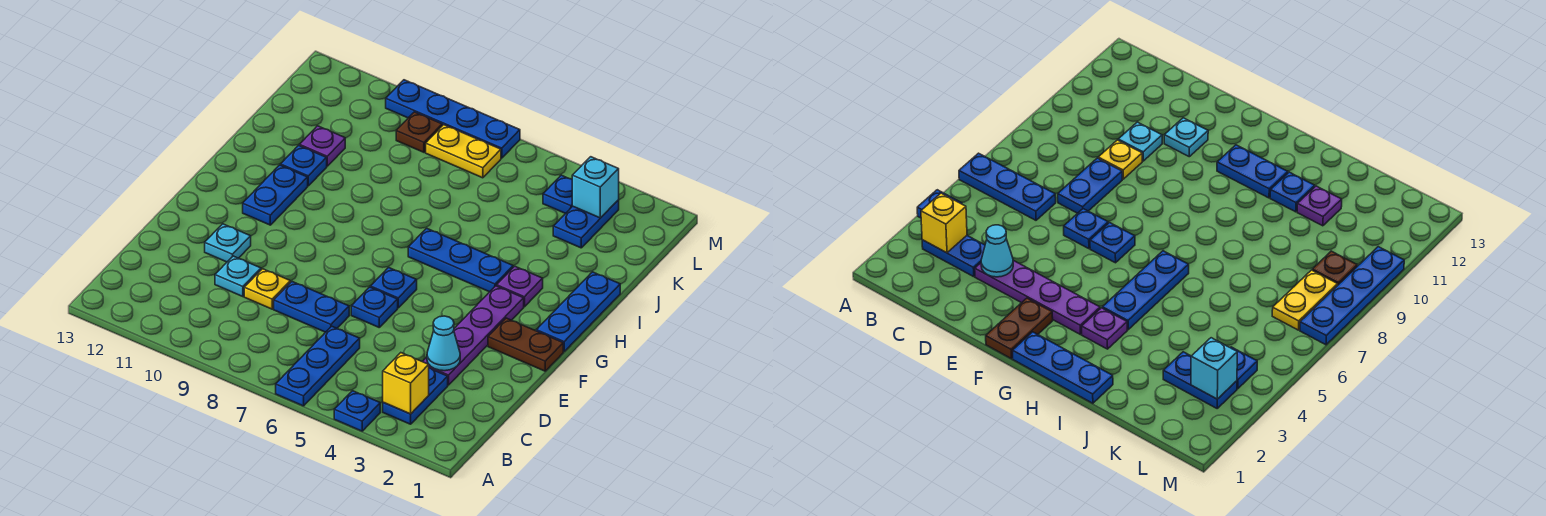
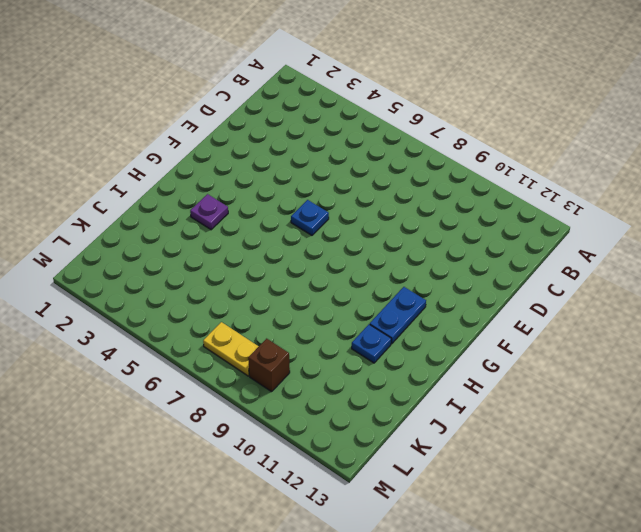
brown 1x1 brick [248,339,290,392] -> brown 1x1 plate [396,112,442,152]
none -> blue 1x1 plate [334,391,380,431]
none -> blue 1x3 plate [276,326,360,406]
none -> blue 1x2 plate [383,368,448,424]

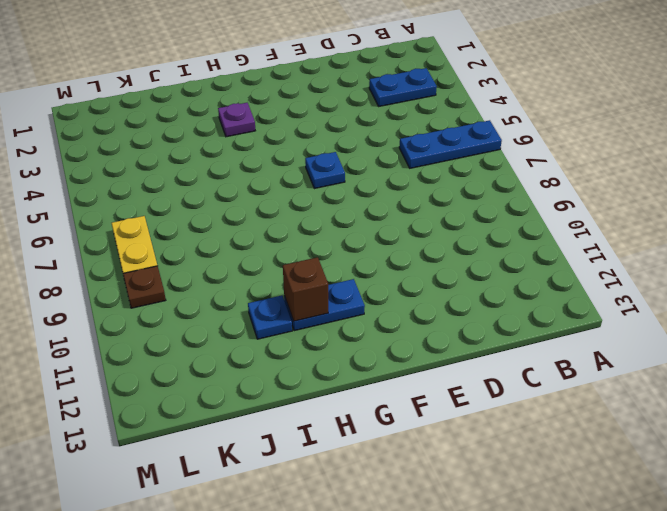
brown 1x1 brick [283,257,328,321] -> none
none -> blue 1x1 plate [334,391,380,431]
none -> purple 1x4 plate [422,286,524,385]
none -> blue 1x2 plate [274,282,349,332]

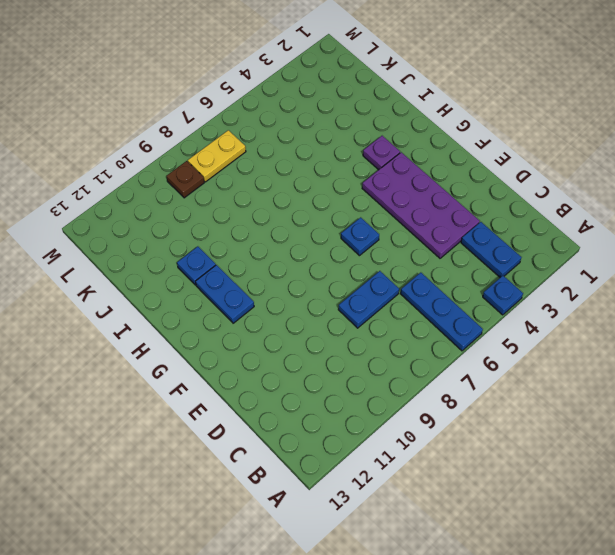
purple 2x4 plate [362,152,480,258] -> purple 1x4 plate [422,286,524,385]
none -> yellow 1x1 plate [244,269,290,309]
none -> cyan 1x1 plate [215,256,261,297]
none -> blue 1x1 plate [351,287,398,327]

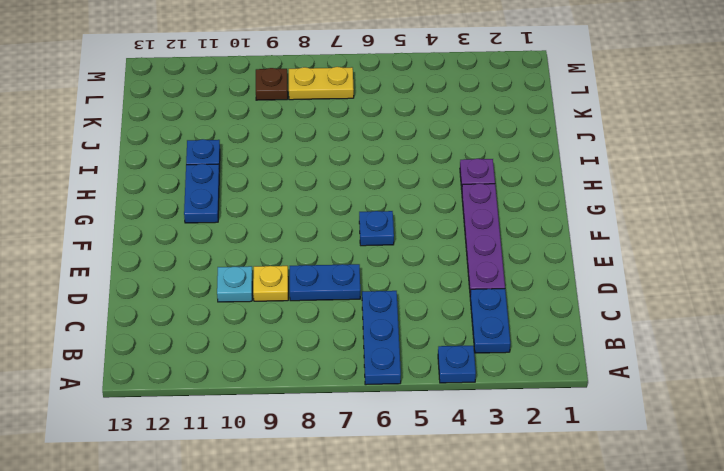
none -> blue 1x1 plate [351,287,398,327]
none -> cyan 1x1 plate [205,224,251,262]
none -> brown 1x2 plate [488,318,563,371]

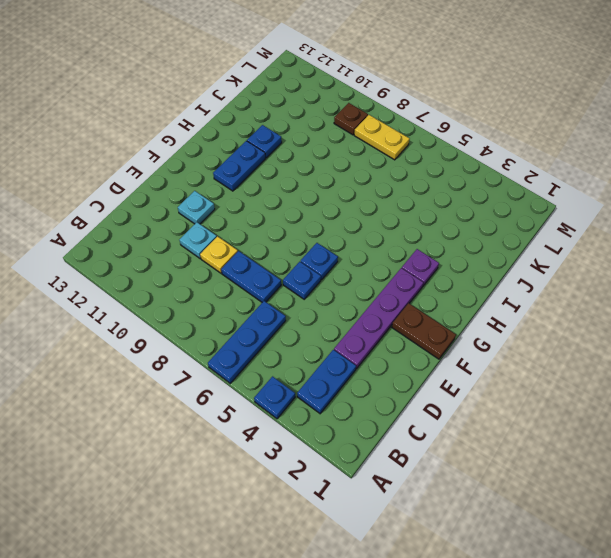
none -> blue 1x3 plate [536,272,620,352]
none -> blue 1x3 plate [408,228,513,292]
none -> purple 1x1 plate [299,126,345,166]

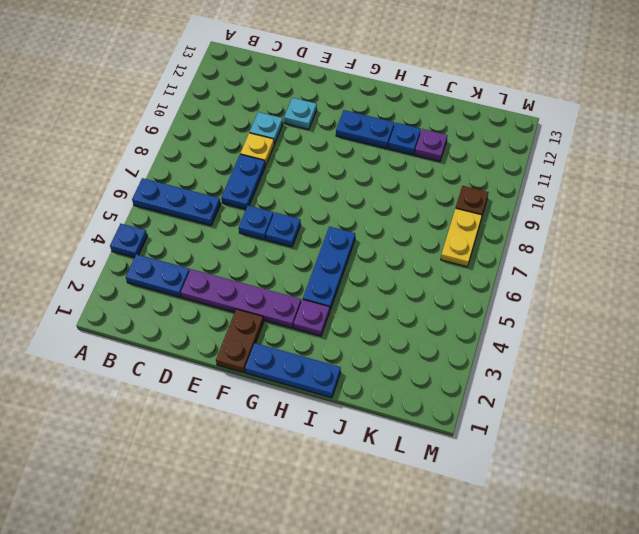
none -> blue 1x2 plate [553,200,619,248]
none -> blue 1x1 plate [543,175,572,214]
none -> blue 1x4 plate [386,80,520,158]

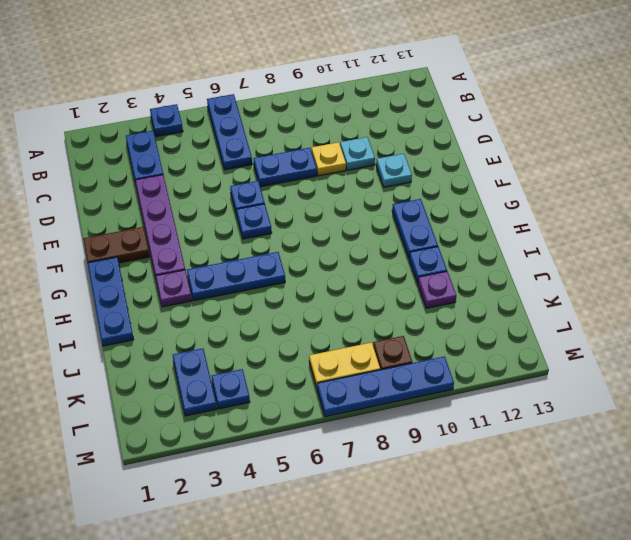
none -> yellow 1x1 brick [383,353,429,414]
none -> cyan 1x1 cone [427,316,460,371]
none -> cyan 1x1 brick [572,157,619,218]

